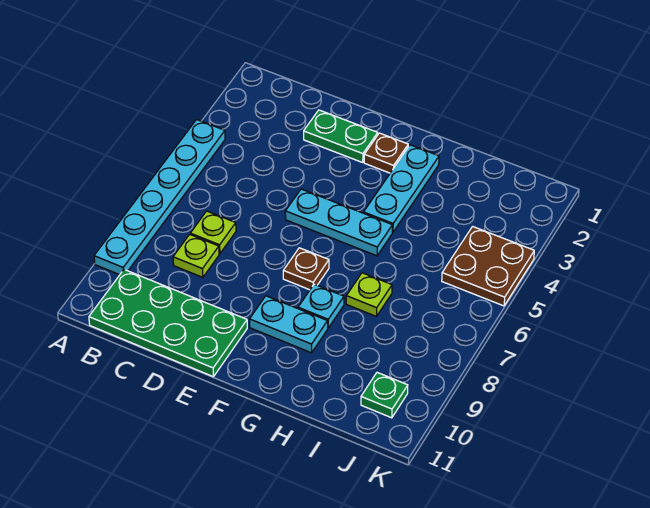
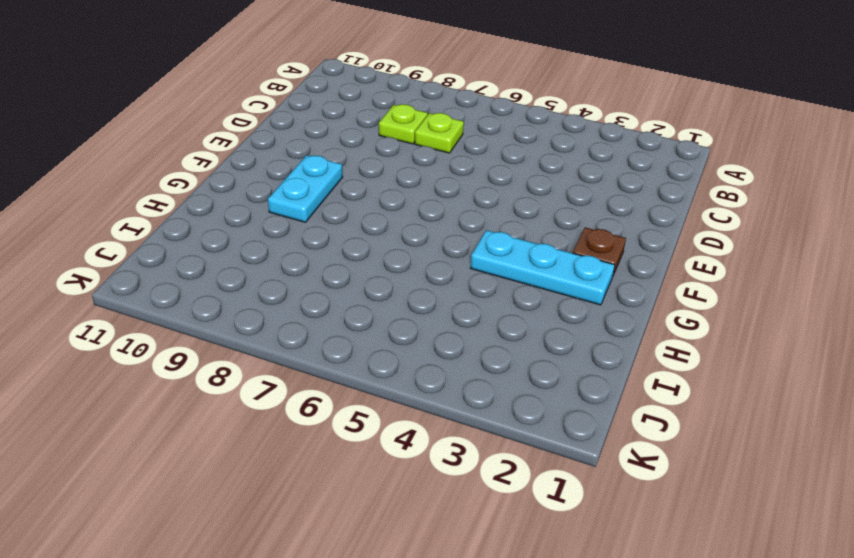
none -> cyan 1x6 plate [94,120,225,275]
none -> green 2x4 plate [89,270,247,377]
none -> green 1x2 plate [304,110,378,162]

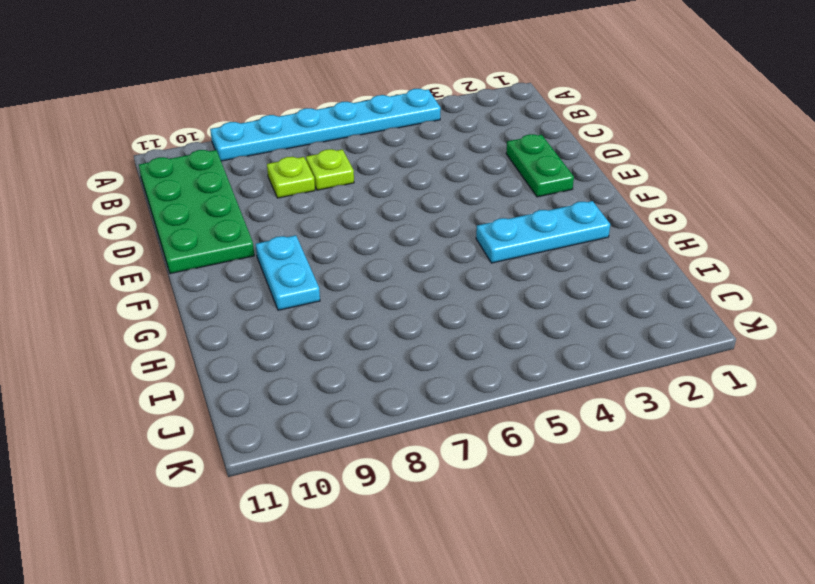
none -> cyan 1x3 plate [285,189,392,256]
none -> brown 1x1 plate [364,133,408,173]
none -> brown 1x1 plate [283,248,329,290]

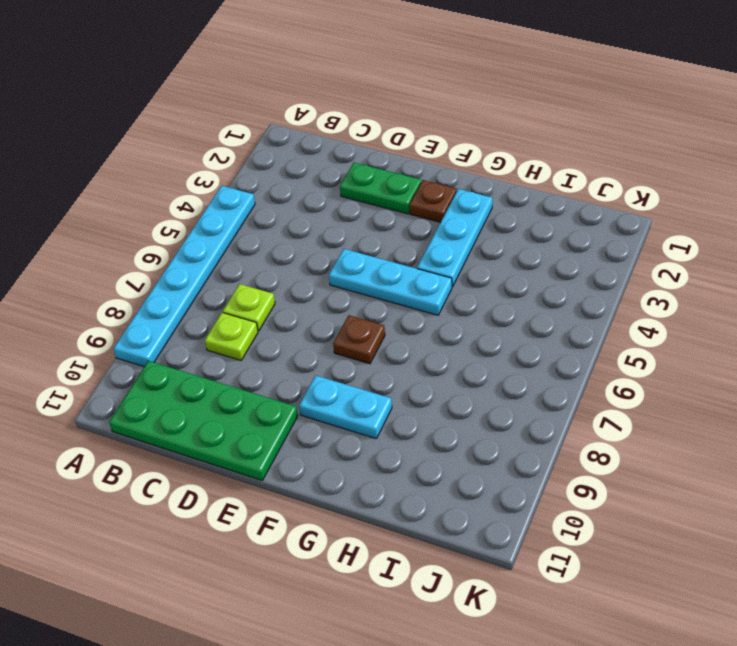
none -> cyan 1x1 plate [298,284,344,328]
none -> lime 1x1 plate [346,273,392,316]
none -> brown 2x2 plate [442,227,534,306]

